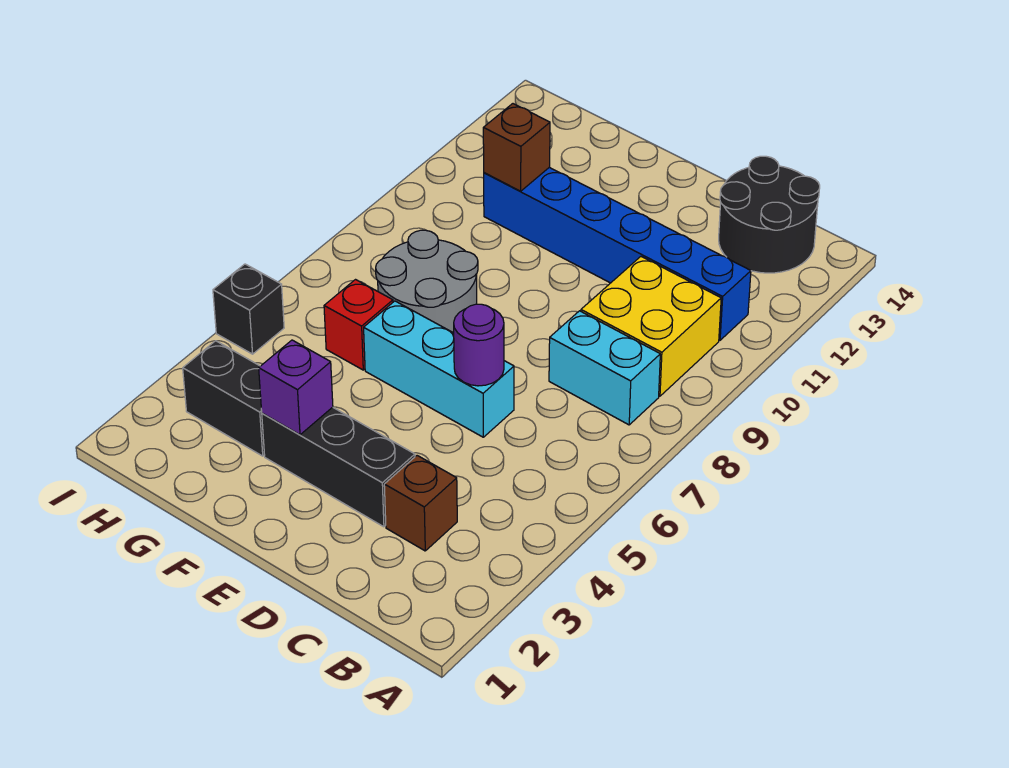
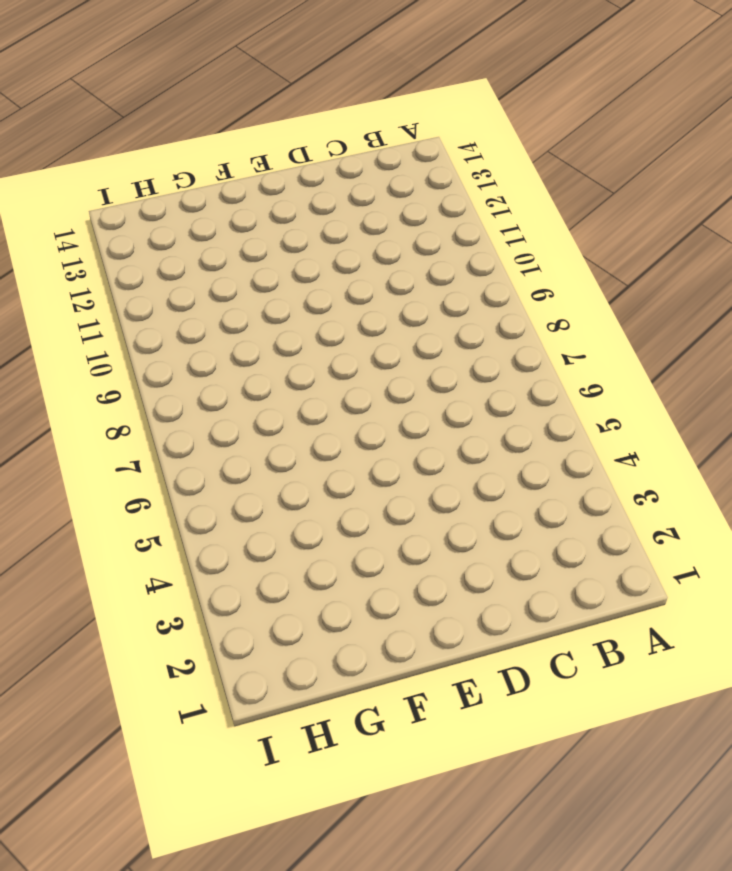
none -> cyan 1x2 brick [549,311,660,425]
none -> yellow 2x2 brick [581,257,721,396]
none -> blue 1x6 brick [484,167,751,340]

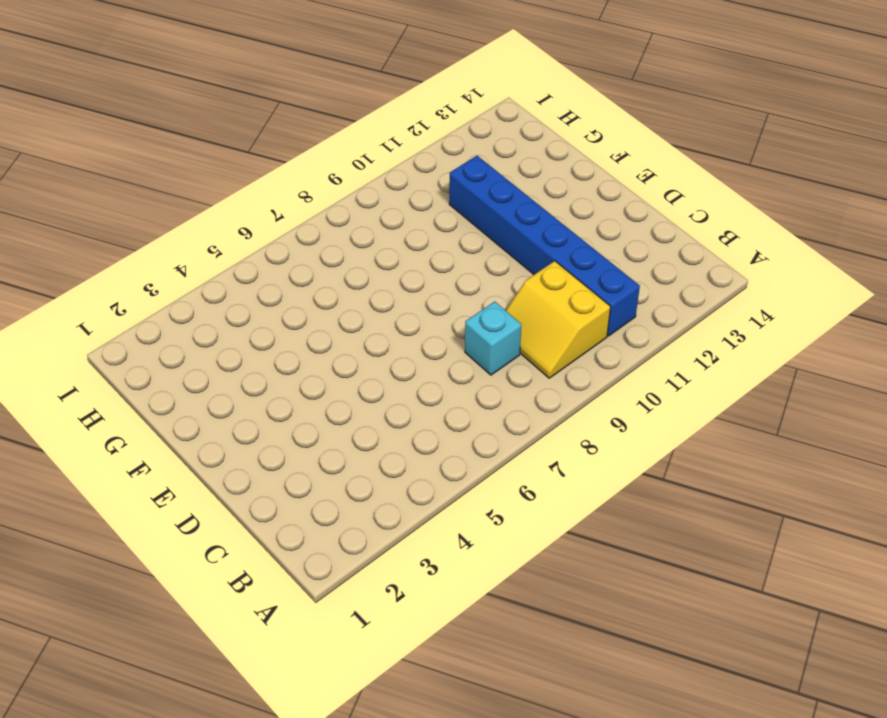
yellow 2x2 slope [506,261,611,378] -> yellow 2x2 brick [581,257,721,396]
cyan 1x1 brick [465,302,522,375] -> cyan 1x2 brick [549,311,660,425]
none -> black 2x2 round brick [719,156,820,273]
none -> brown 1x1 brick [384,455,457,551]
none -> black 1x3 brick [262,407,415,527]

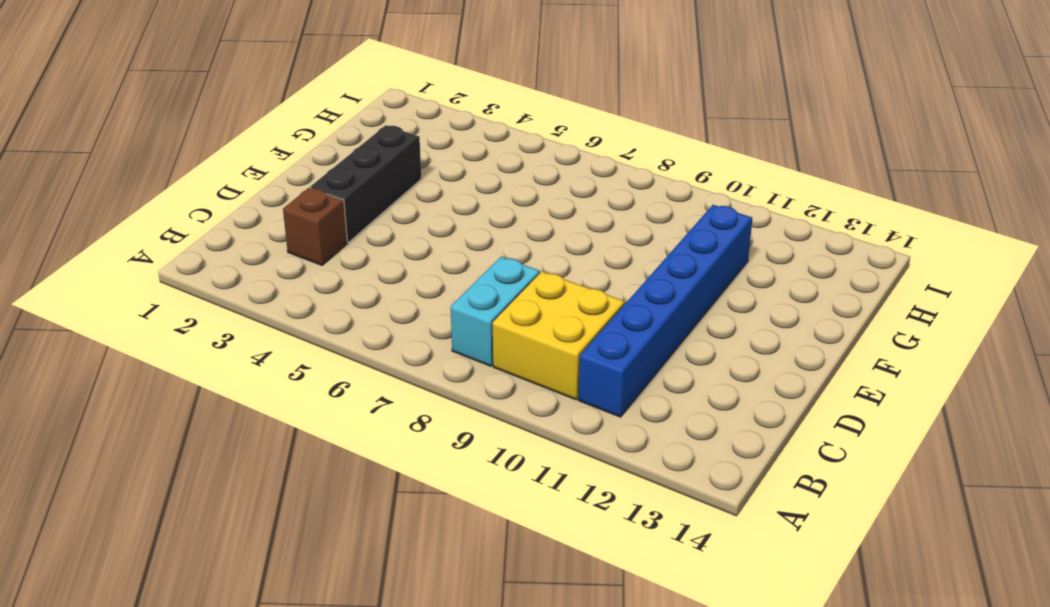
none -> black 2x2 round brick [719,156,820,273]
none -> cyan 1x3 brick [364,301,514,437]
none -> grey 2x2 round brick [376,230,478,333]

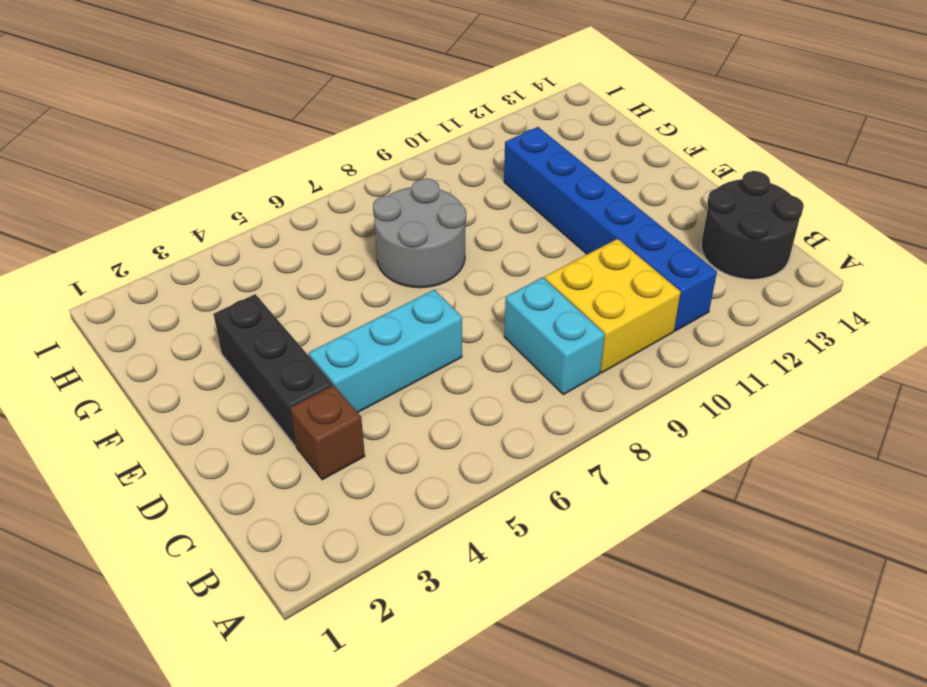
cyan 1x3 brick [309,290,462,412] -> cyan 1x3 brick turned to [364,301,514,437]
none -> black 1x2 brick [183,341,265,456]
none -> red 1x1 brick [324,280,393,370]
none -> black 1x1 brick [213,264,284,354]

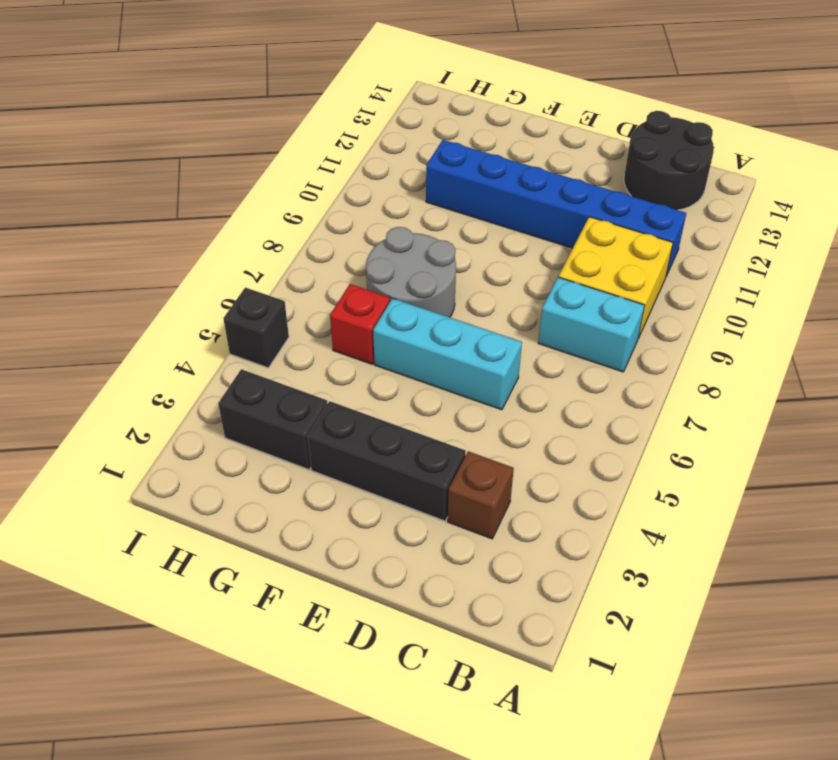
none -> purple 1x1 round brick [454,304,504,386]
none -> purple 1x1 brick [259,340,333,435]
none -> brown 1x1 brick [483,104,550,191]

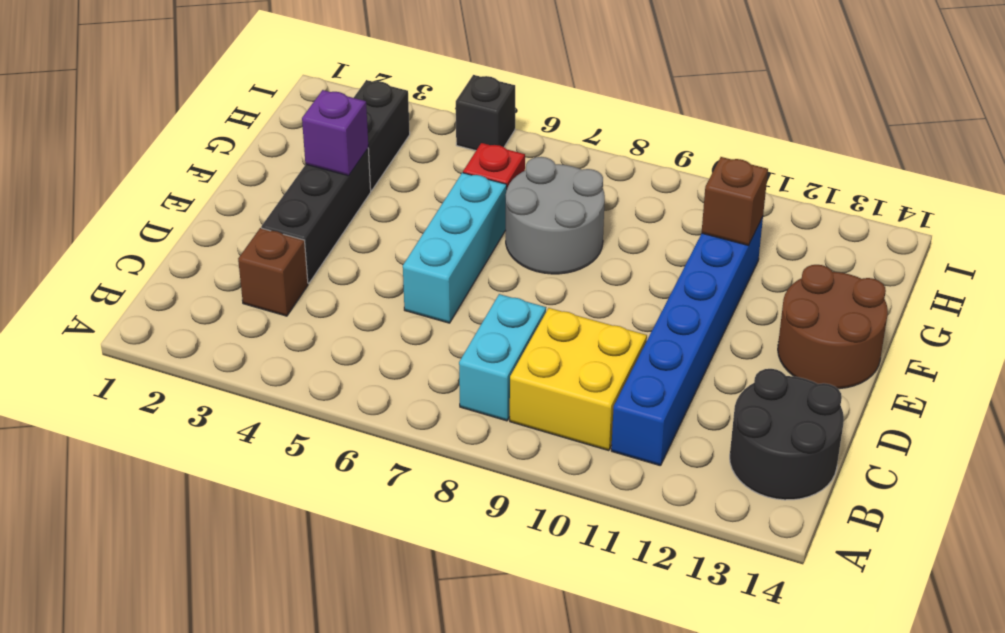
brown 2x2 round brick [778,265,888,389] -> none
none -> purple 1x1 round brick [454,304,504,386]

